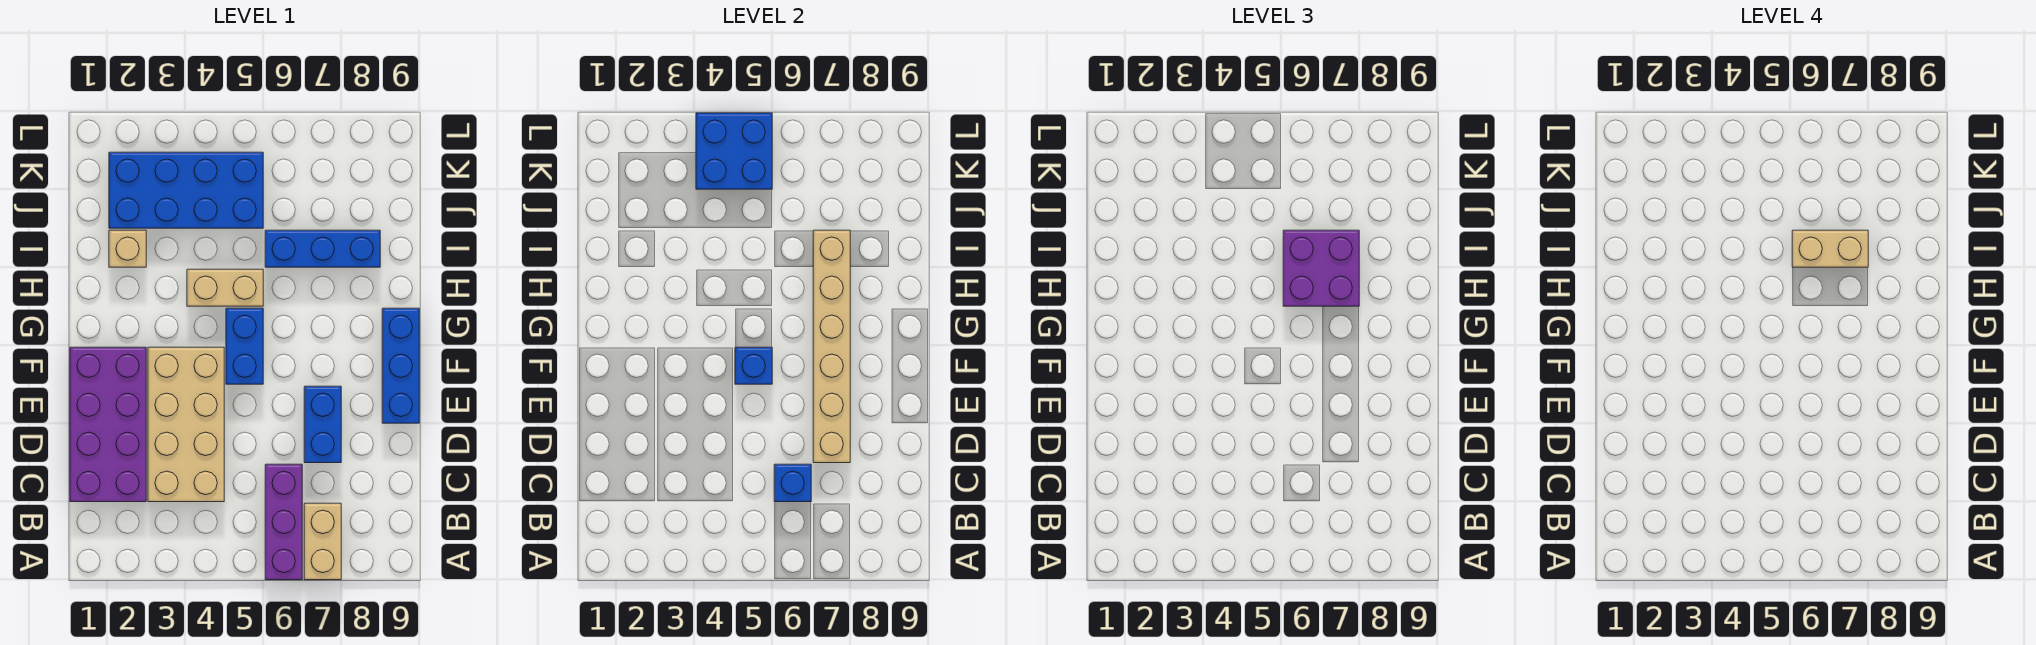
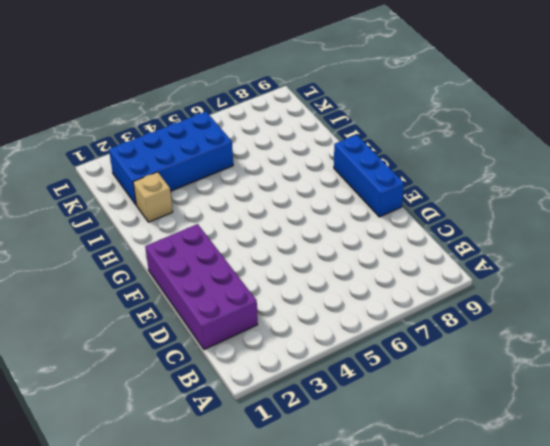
none -> purple 1x3 brick [265,464,302,580]
none -> tan 1x2 brick [304,503,341,580]
none -> tan 2x4 brick [148,347,224,502]

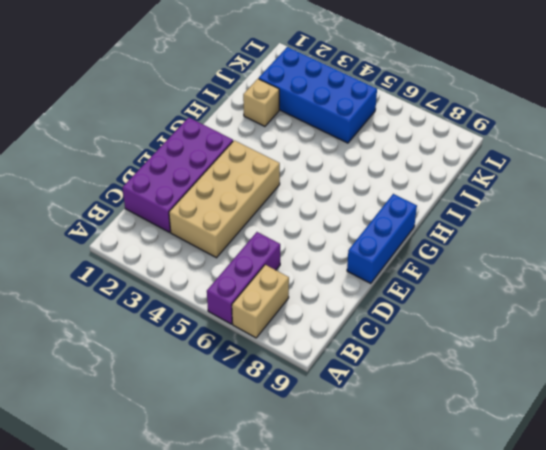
none -> blue 1x2 brick [304,386,341,463]
none -> blue 1x2 brick [226,308,263,384]
none -> tan 1x2 brick [187,269,263,306]

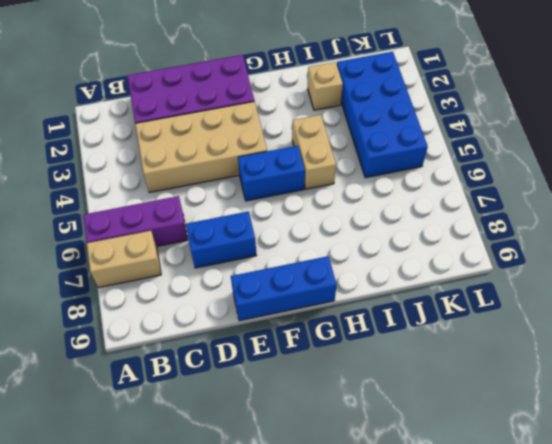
none -> blue 1x3 brick [265,230,380,267]
none -> blue 1x1 brick [774,464,811,502]
none -> tan 1x6 brick [813,230,850,463]

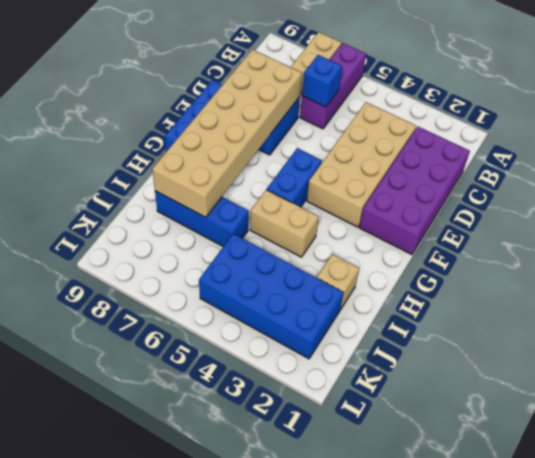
tan 2x6 brick [152,50,302,218] -> tan 1x6 brick [813,230,850,463]
none -> blue 1x1 brick [735,347,772,384]
none -> blue 2x2 brick [696,113,772,189]
none -> purple 2x2 brick [1283,230,1359,306]

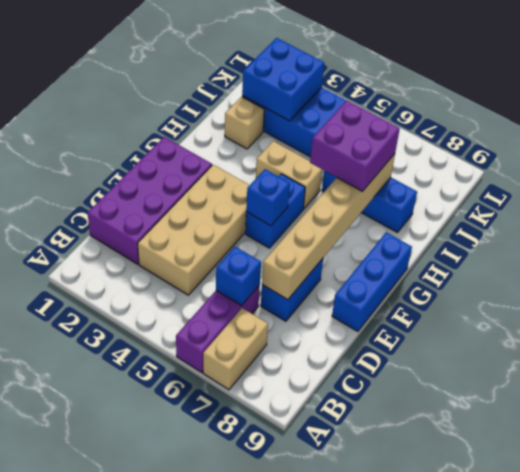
blue 2x2 brick [242,38,324,121] -> blue 2x2 brick moved to [696,113,772,189]
none -> tan 1x2 brick [1792,230,1868,267]

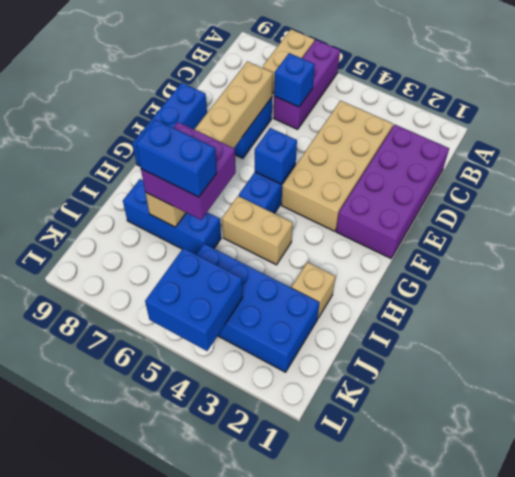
blue 1x2 brick [136,120,217,197] -> tan 1x2 brick [1792,230,1868,267]

